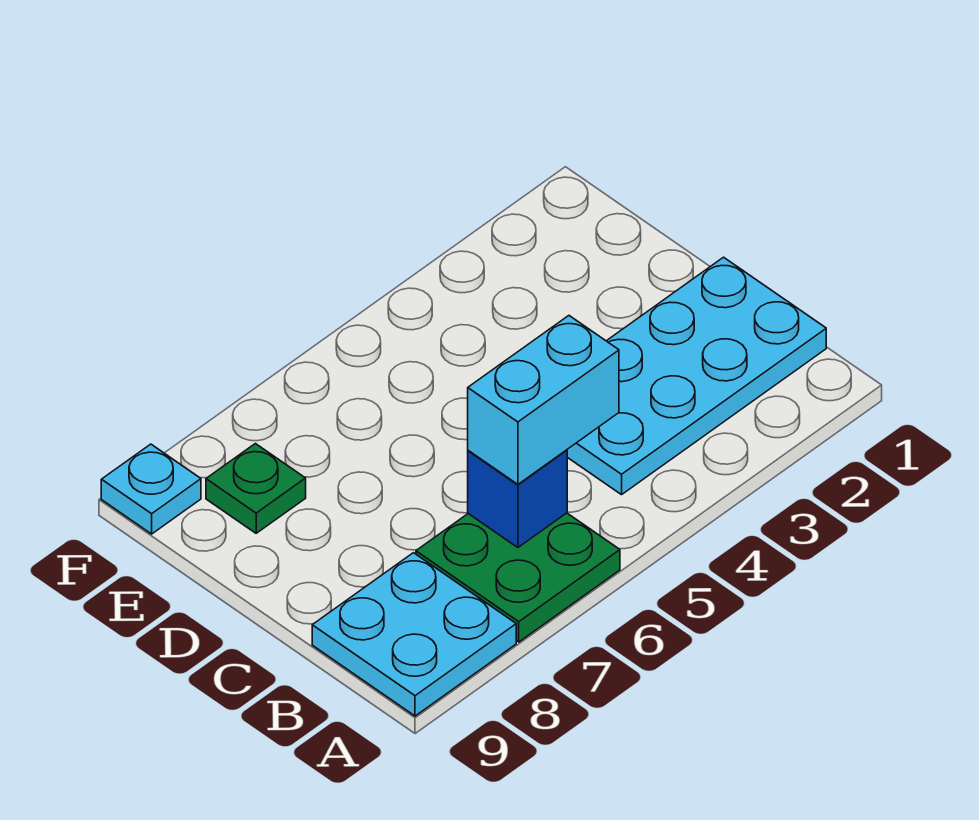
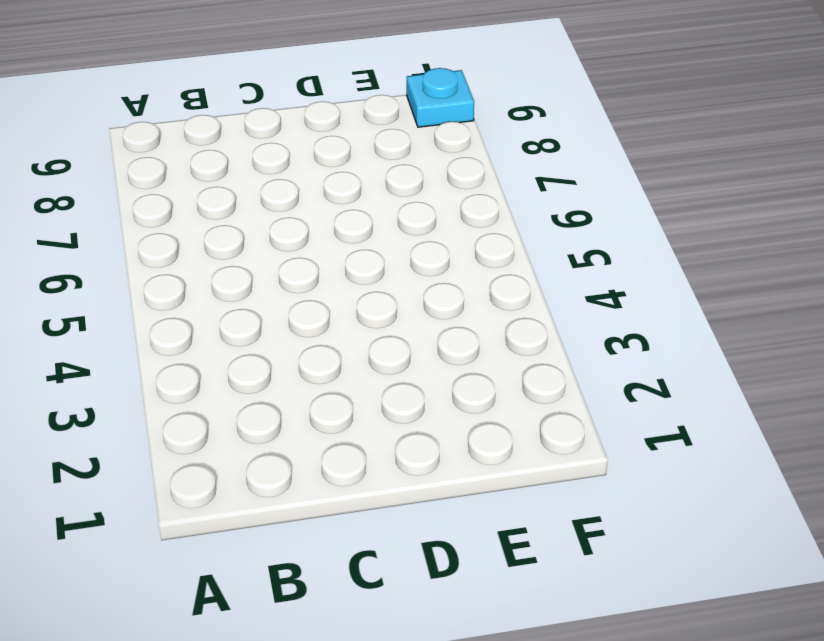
none -> green 2x2 plate [416,513,620,642]
none -> cyan 2x2 plate [312,553,516,716]

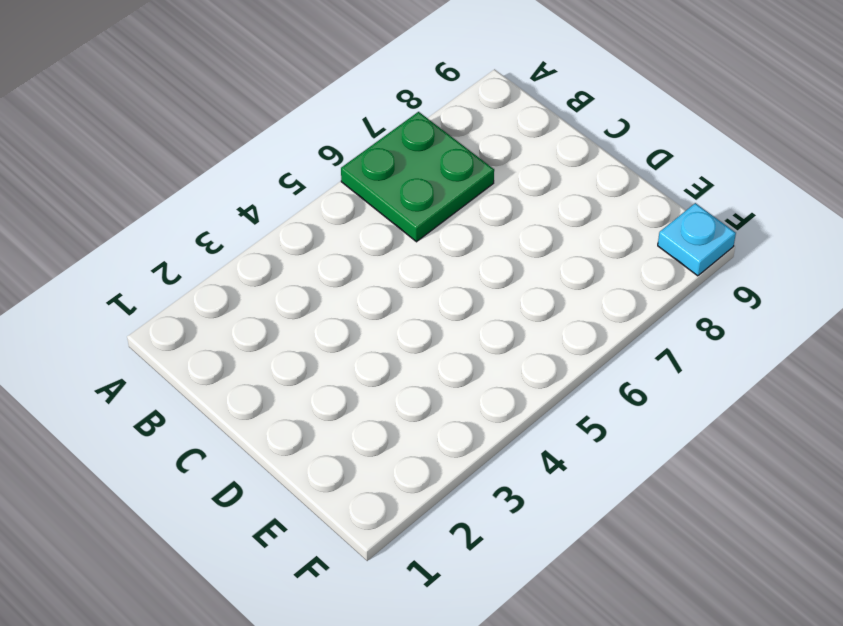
none -> cyan 2x2 plate [312,553,516,716]
none -> cyan 2x4 plate [567,257,826,495]

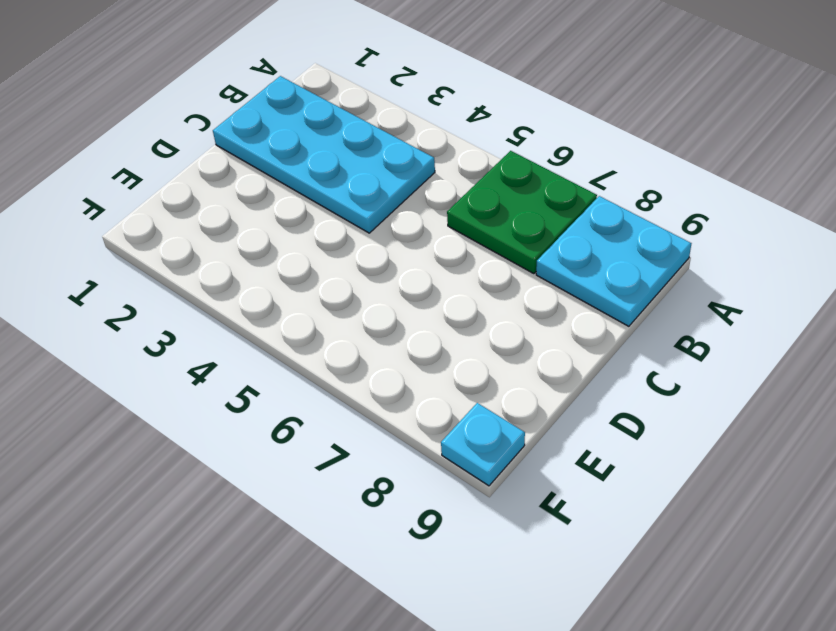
none -> green 1x1 plate [206,444,306,533]
none -> blue 1x1 brick [468,450,567,548]

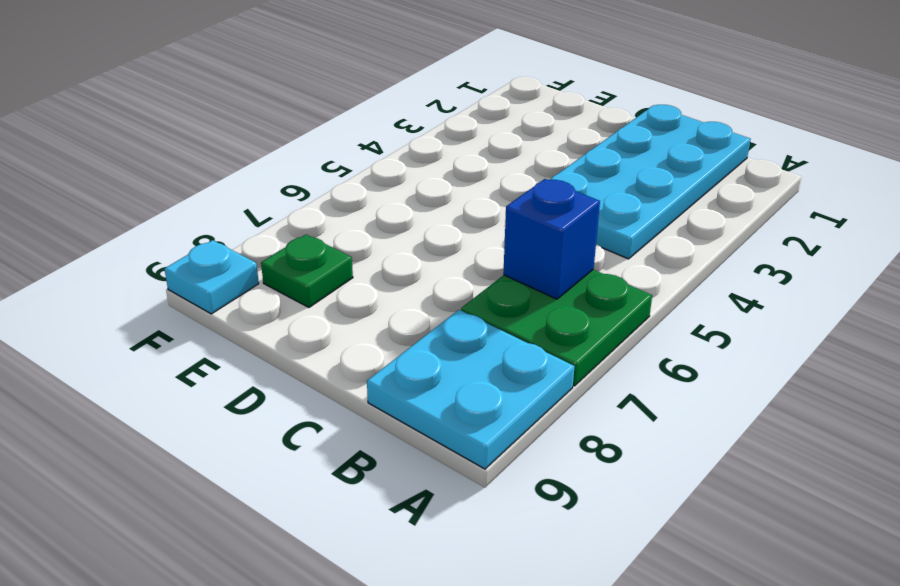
none -> cyan 1x2 brick [468,316,619,484]

